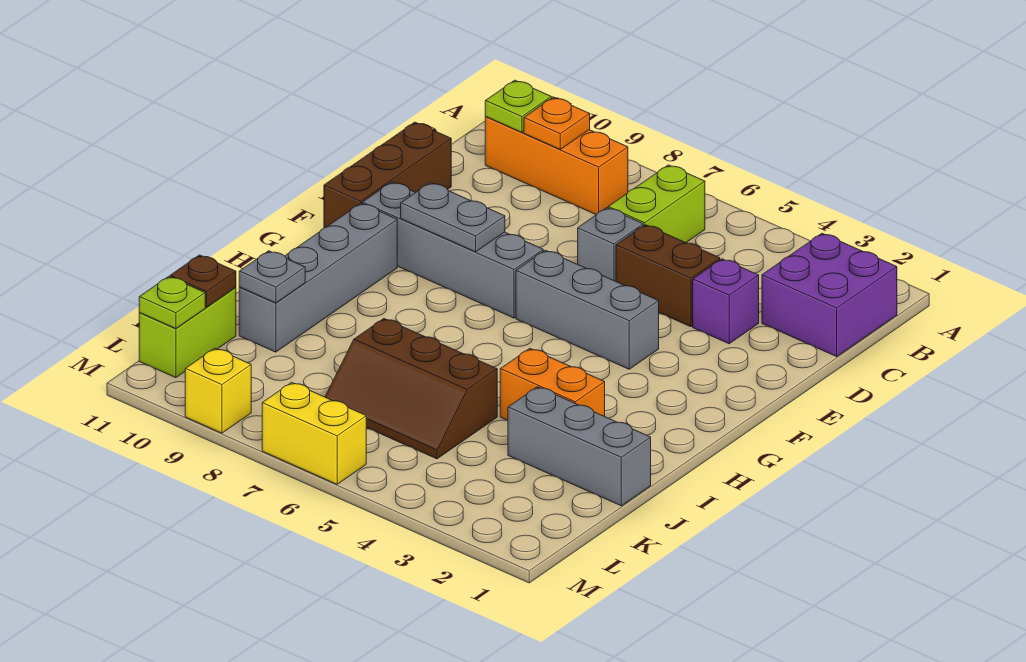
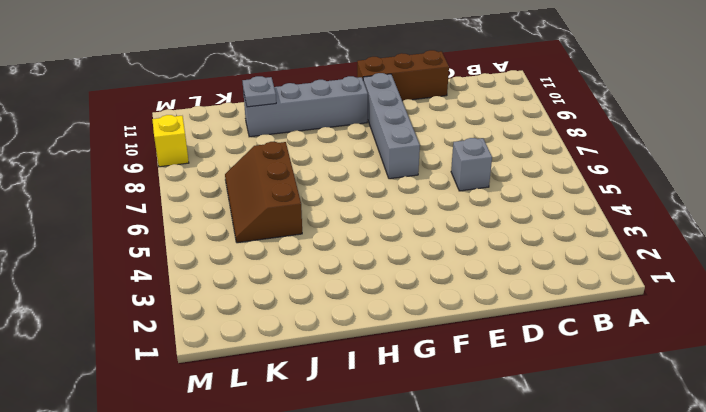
none -> purple 2x2 brick [762,233,897,356]
none -> lime 1x2 brick [608,165,705,243]
none -> orange 1x3 brick [485,117,628,215]

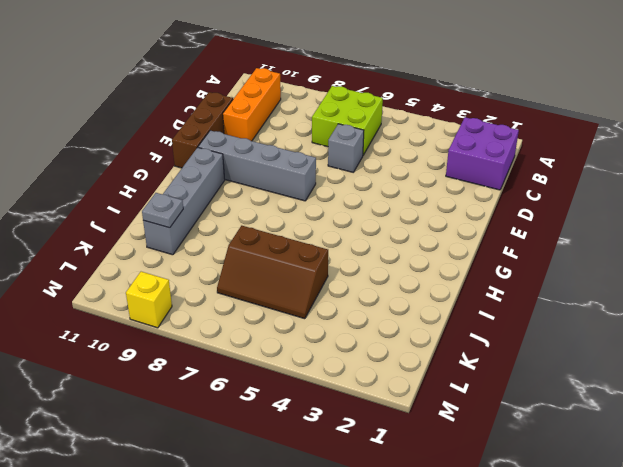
lime 2x2 brick [312,86,383,155] -> lime 1x2 brick [608,165,705,243]
orange 1x3 brick [223,68,281,141] -> orange 1x3 brick turned to [485,117,628,215]
none -> purple 1x1 brick [693,259,759,344]
none -> brown 1x2 brick [616,225,720,327]
none -> grey 1x3 brick [516,250,659,369]

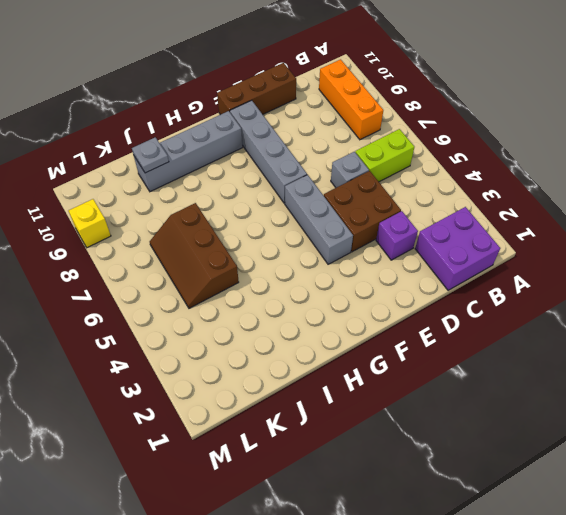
brown 2x2 brick [324,171,401,252] -> brown 1x2 brick [616,225,720,327]
none -> orange 1x2 brick [500,348,605,420]
none -> grey 1x3 brick [508,387,651,506]
none -> lime 1x2 brick [139,288,236,378]

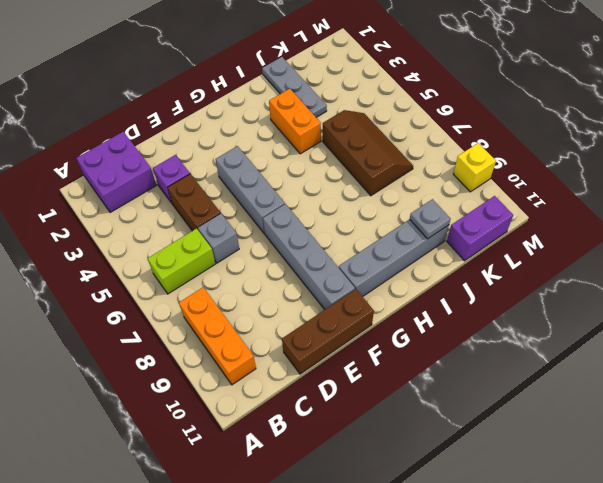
grey 1x3 plate [262,57,327,117] -> grey 1x3 brick [508,387,651,506]
purple 1x2 brick [447,196,513,261] -> lime 1x2 brick [139,288,236,378]
none -> yellow 1x2 brick [262,382,366,484]
none -> orange 1x1 plate [524,97,590,149]
none -> lime 1x1 plate [485,80,551,132]

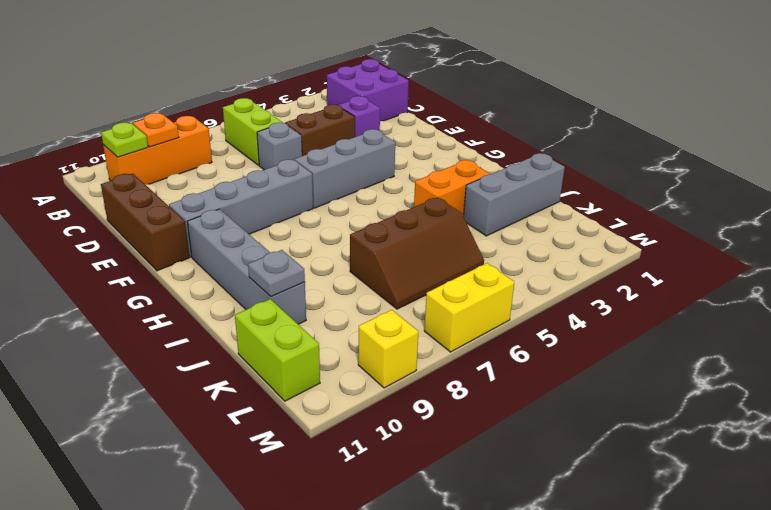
none -> grey 1x2 plate [401,183,505,252]
none -> brown 1x1 plate [170,255,236,307]
none -> lime 1x1 plate [139,276,205,329]

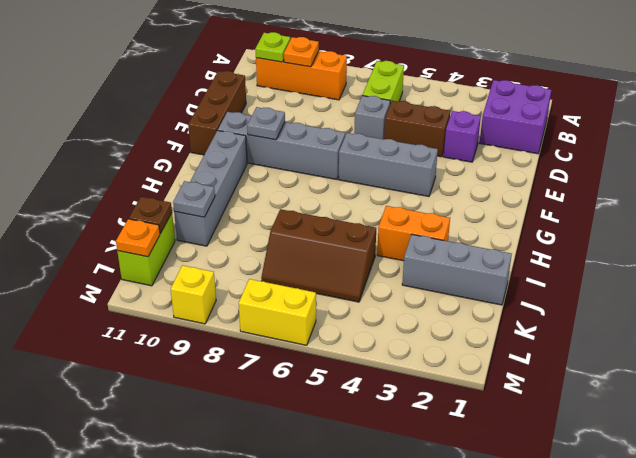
grey 1x1 plate [247,107,285,140] -> grey 1x2 plate [401,183,505,252]
orange 1x1 plate [116,219,160,257] -> lime 1x1 plate [139,276,205,329]

